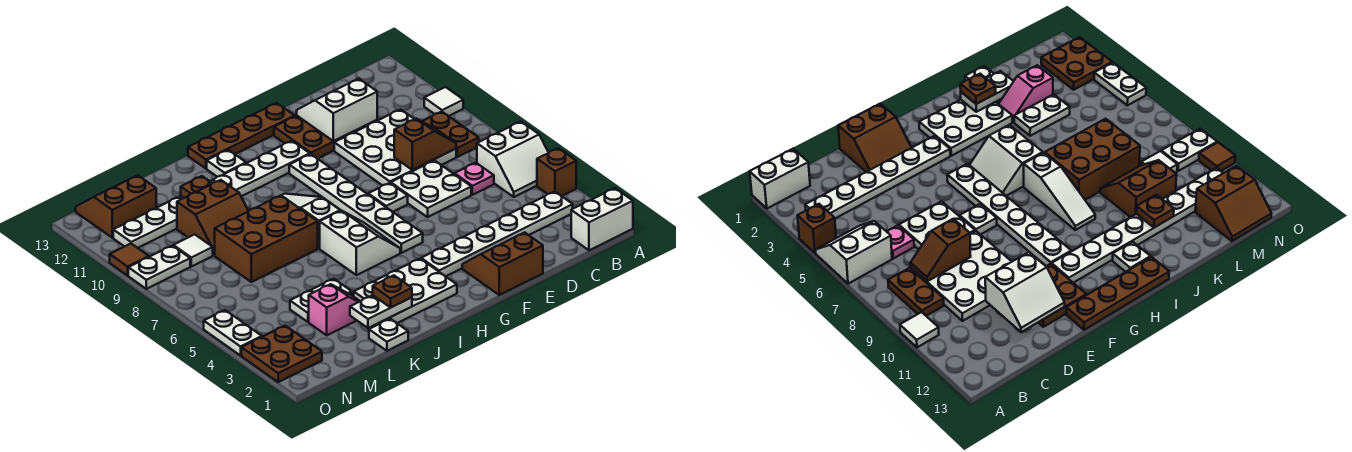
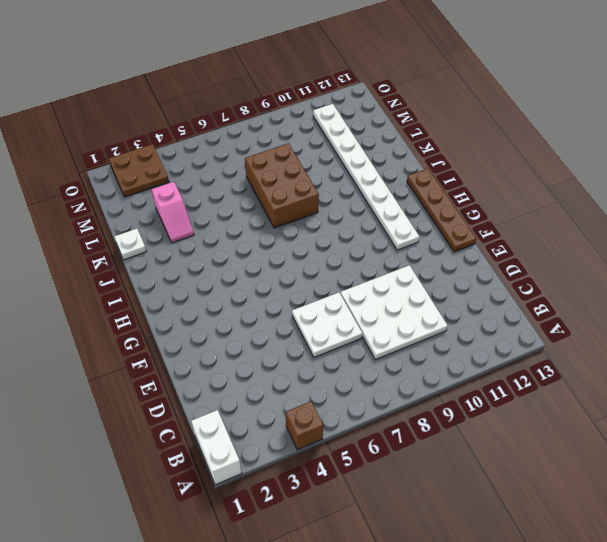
none -> white 2x2 slope [477,122,549,197]
none -> white 1x1 tile [424,87,463,116]
none -> white 1x6 plate [421,192,573,276]
none -> brown 1x2 plate [422,112,479,157]

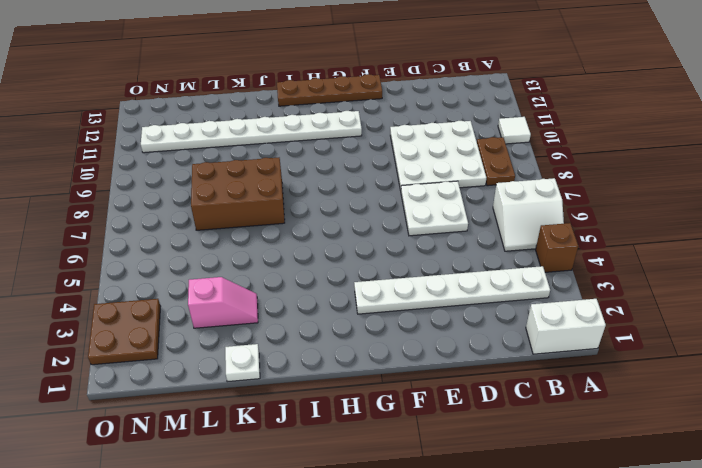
none -> pink 1x1 plate [455,163,494,195]
none -> brown 2x2 slope [462,232,543,295]
none -> brown 2x2 plate [274,116,355,159]
none -> white 1x1 plate [368,183,408,212]

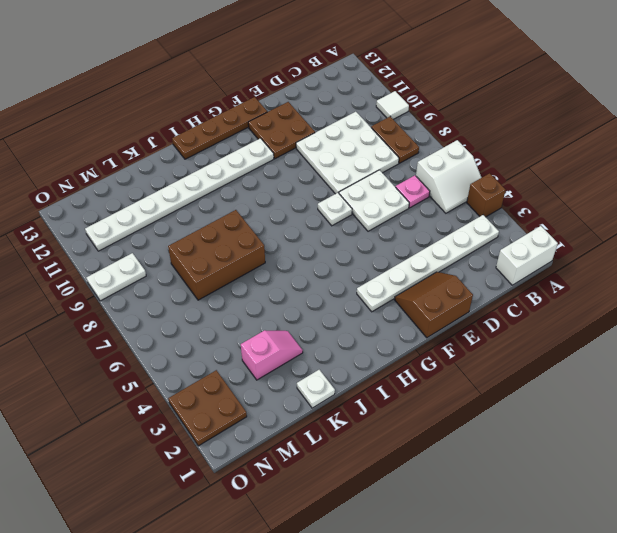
none -> white 1x6 plate [289,154,423,253]
none -> white 2x3 plate [354,259,457,323]
none -> white 2x2 slope [320,211,400,275]
none -> white 1x3 slope [281,194,340,249]

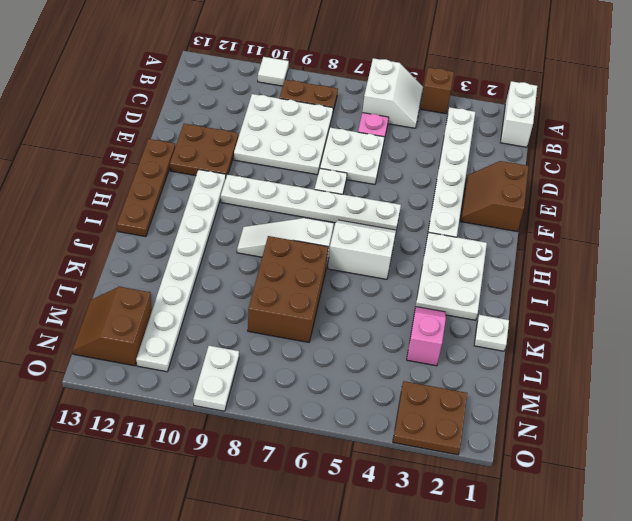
none -> white 1x1 plate [207,150,246,177]
none -> white 1x2 plate [290,279,352,322]
none -> brown 2x2 slope [177,180,248,255]
none -> white 1x1 tile [173,234,213,267]

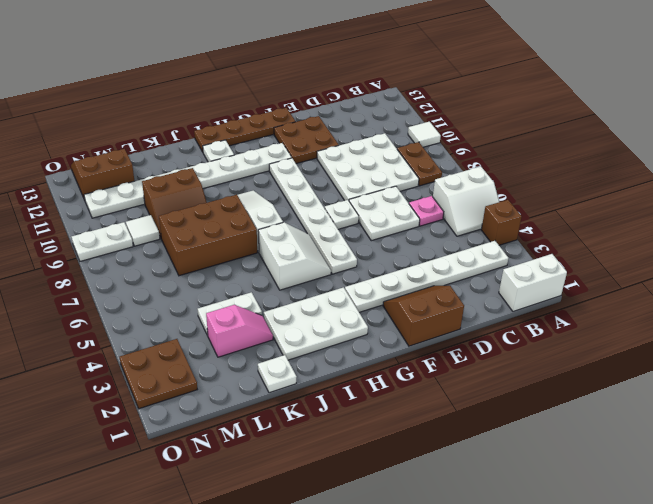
none -> white 1x2 plate [204,310,262,356]
none -> brown 1x1 tile [110,244,149,276]
none -> brown 1x2 slope [394,119,456,170]
none -> white 2x2 slope [297,79,377,141]

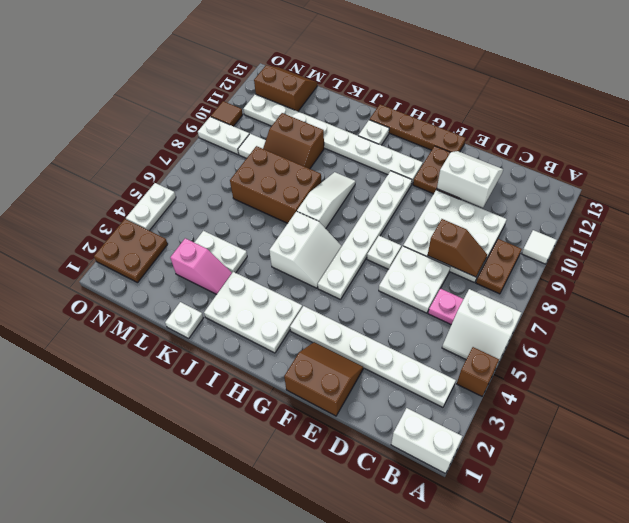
none -> white 1x2 plate [350,295,412,328]
none -> brown 1x1 plate [181,176,212,198]
none -> brown 1x1 plate [373,275,412,308]

